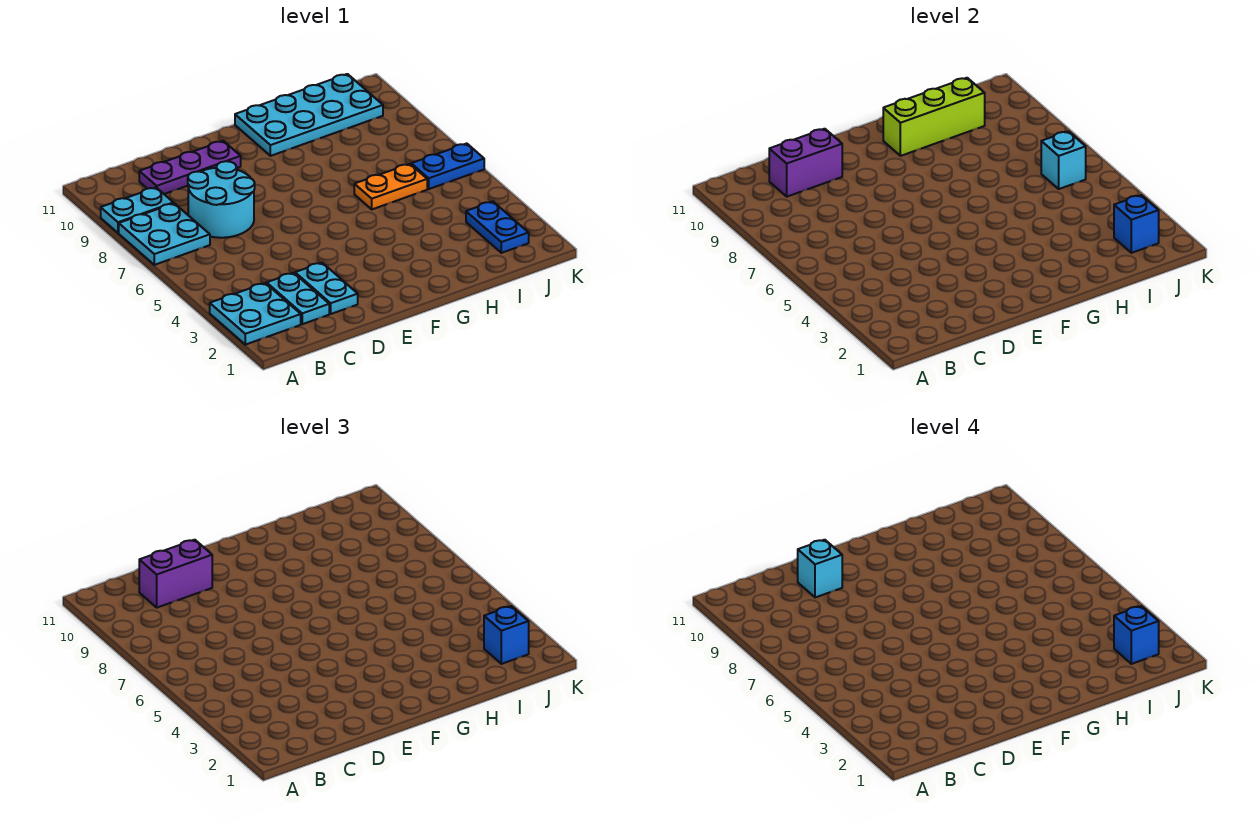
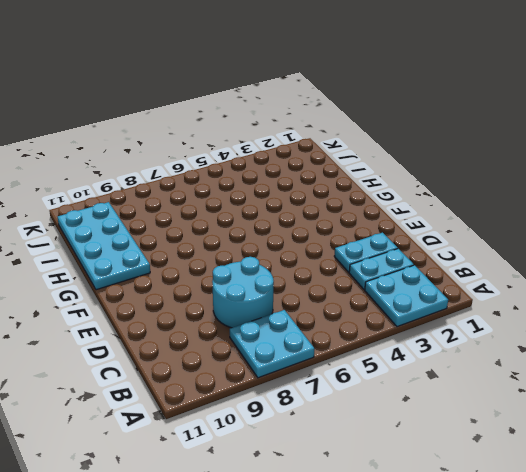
none -> cyan 1x2 plate [101,187,173,233]
none -> purple 1x3 plate [139,141,241,194]
none -> orange 1x2 plate [354,164,427,209]

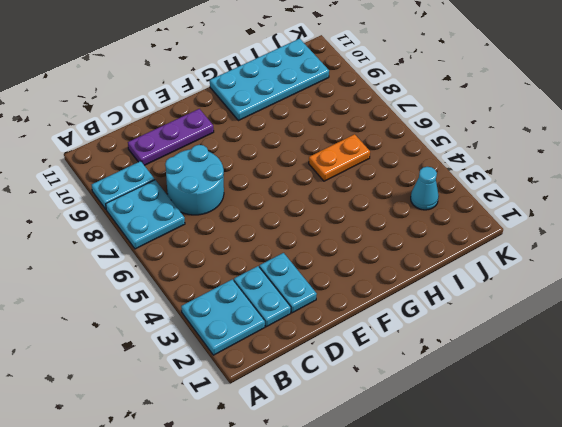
cyan 1x1 cone [411,167,439,210] -> blue 1x2 plate [466,202,529,253]
none -> blue 1x2 plate [411,143,484,189]
none -> purple 1x2 brick [769,129,842,197]
none -> lime 1x3 brick [883,78,985,156]

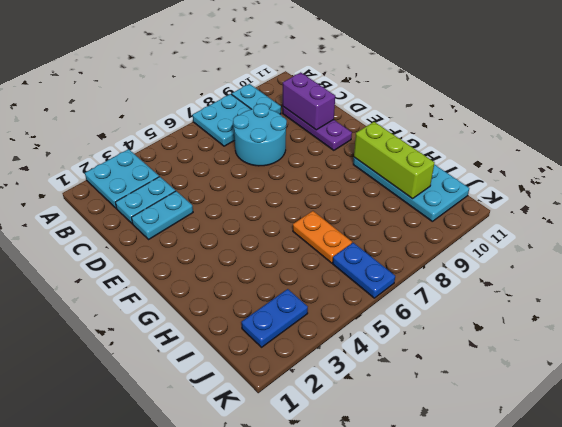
none -> blue 1x1 brick [1114,195,1159,253]
none -> cyan 1x1 brick [1041,131,1086,189]
none -> purple 1x2 brick [139,540,212,608]

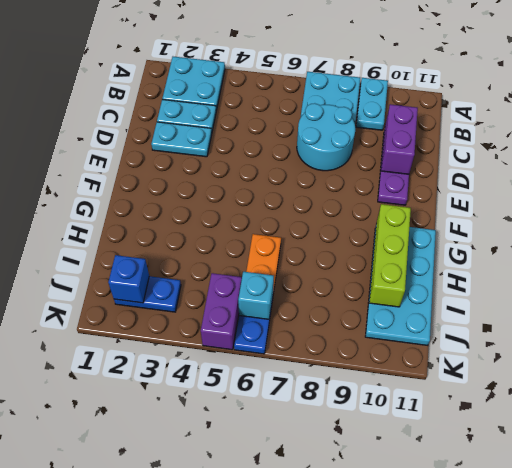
purple 1x2 brick [201,273,242,350] -> purple 1x2 brick moved to [139,540,212,608]
none -> blue 1x1 brick [484,606,529,664]
none -> cyan 1x1 brick [798,540,842,598]
none -> blue 1x1 brick [1114,606,1159,664]

